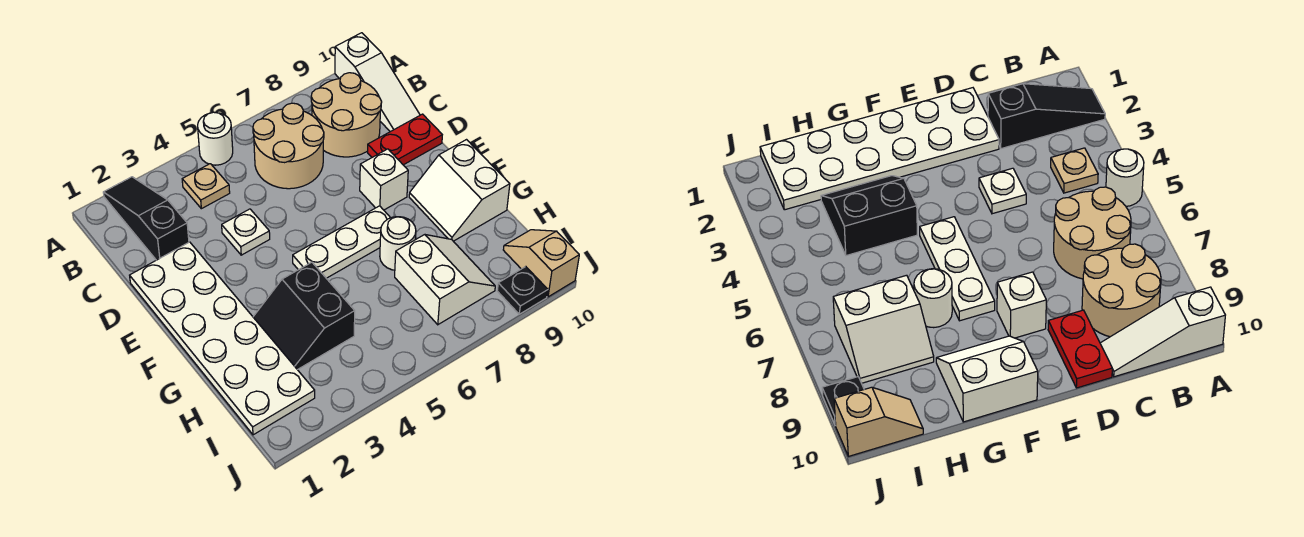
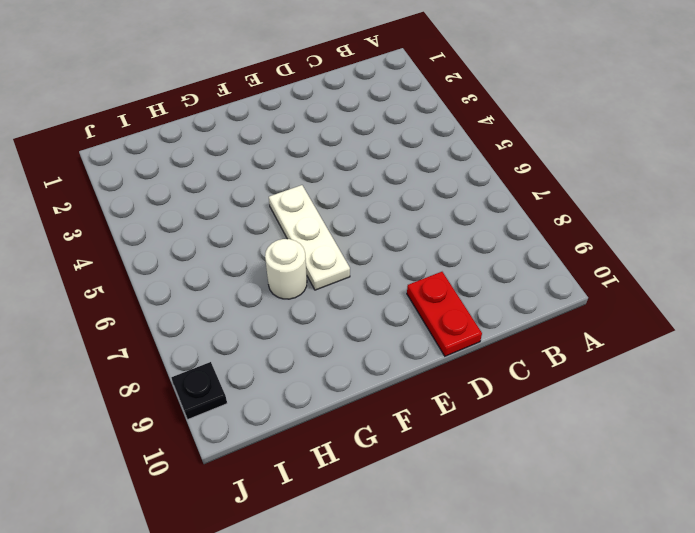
none -> black 1x3 slope [103,177,189,260]
none -> white 1x1 round brick [198,112,233,165]
none -> white 1x3 slope [335,33,420,132]

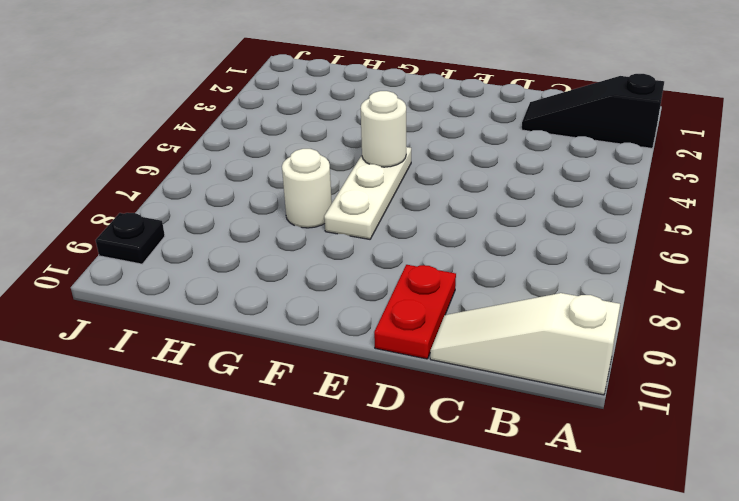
black 1x3 slope [522,74,664,148] -> black 1x3 slope turned to [103,177,189,260]
white 1x1 round brick [361,91,406,167] -> white 1x1 round brick moved to [198,112,233,165]
none -> tan 1x1 plate [182,164,230,209]
none -> tan 2x2 round brick [253,103,324,189]
none -> tan 2x2 round brick [311,73,382,157]

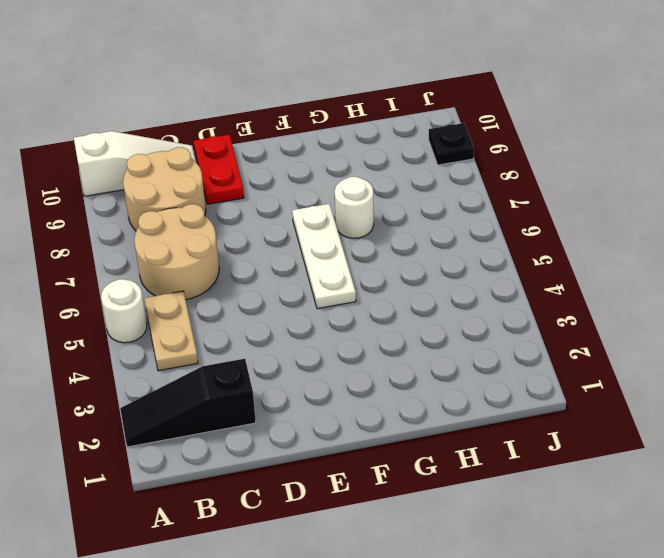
tan 1x2 plate [144,291,198,371] -> tan 1x1 plate [182,164,230,209]
none -> white 2x6 plate [130,242,315,435]
none -> white 1x1 plate [222,209,270,255]
none -> white 1x1 brick [360,149,408,210]

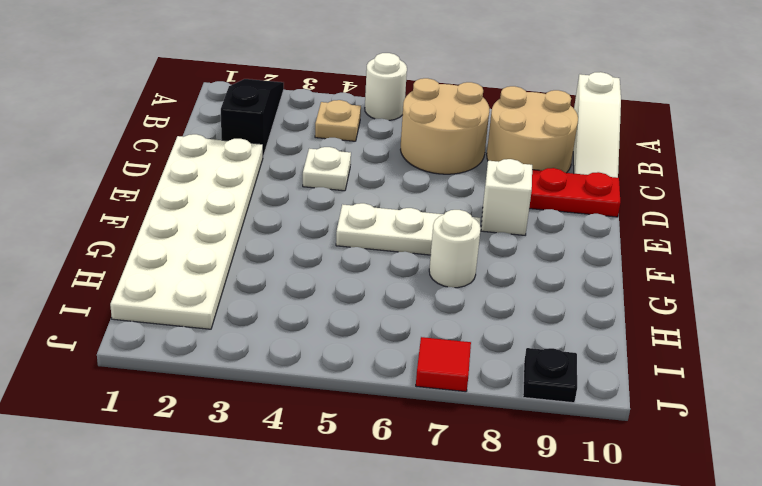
red 1x1 tile [416,337,471,392] -> none
none -> white 2x2 slope [409,140,510,241]
none -> black 2x2 slope [253,262,355,370]
none -> white 2x2 slope [395,235,495,325]

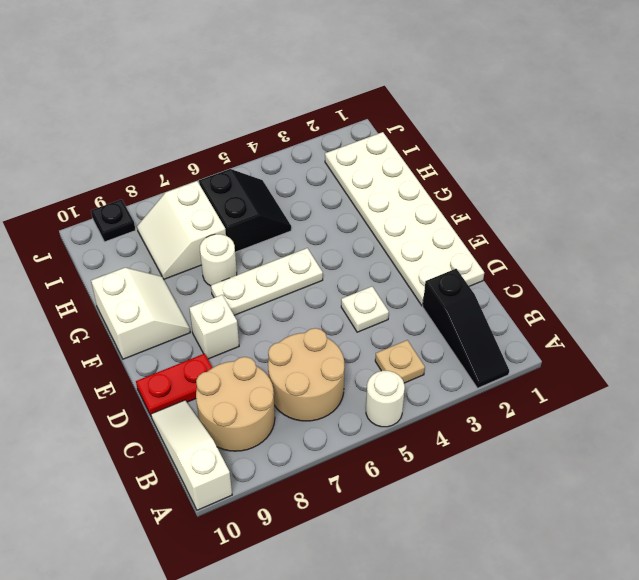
black 2x2 slope [199,169,291,252] -> black 2x2 slope moved to [253,262,355,370]
none -> tan 1x2 slope [503,230,579,297]

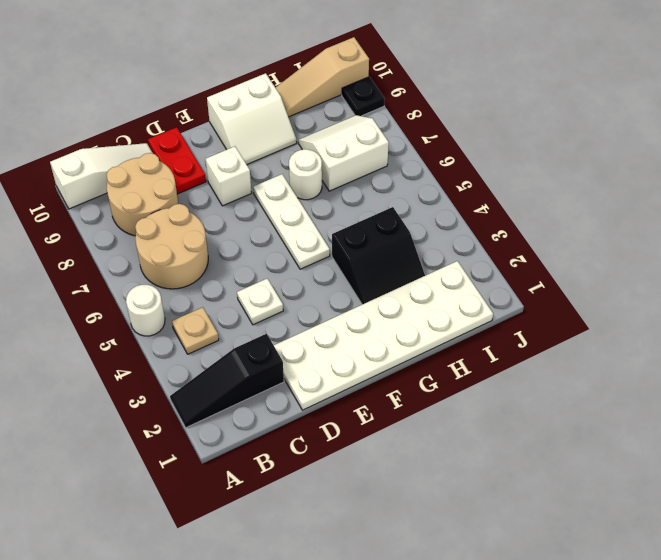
tan 1x3 slope [275,37,369,117] -> tan 1x2 slope [503,230,579,297]

